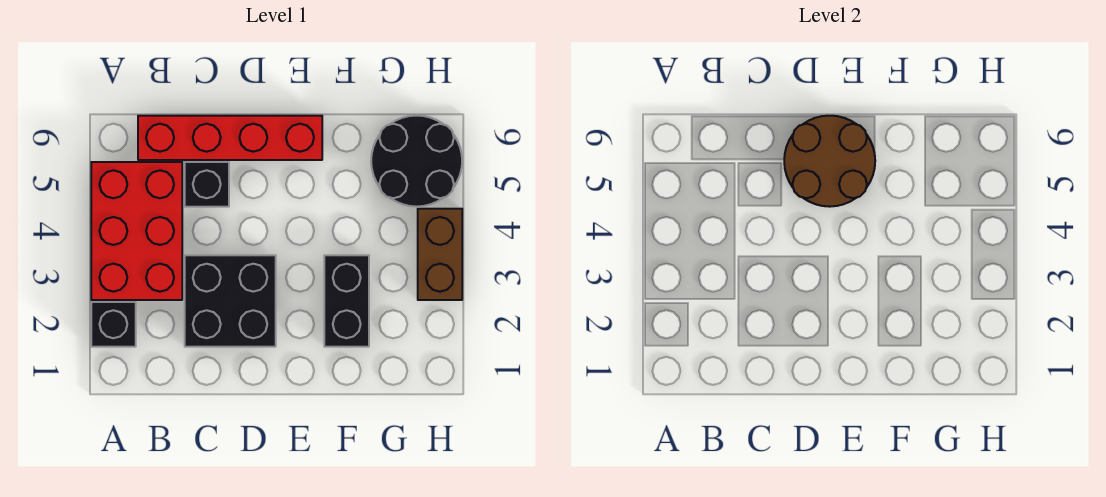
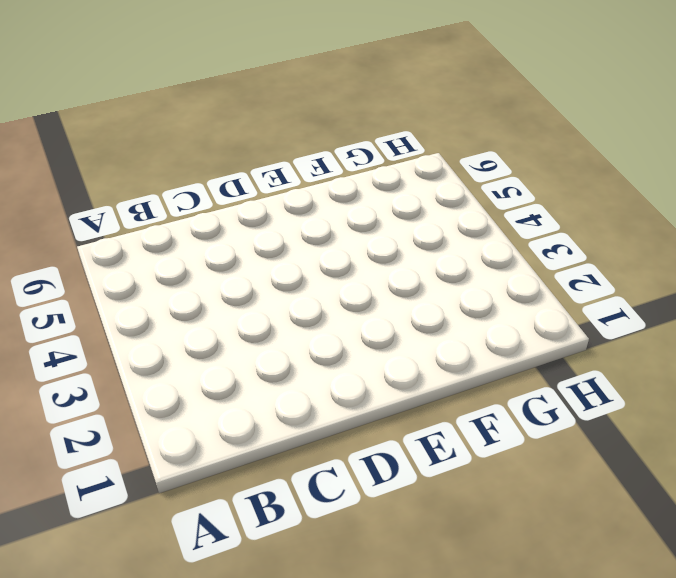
none -> black 1x1 brick [91,302,136,347]
none -> red 2x3 brick [91,162,182,300]

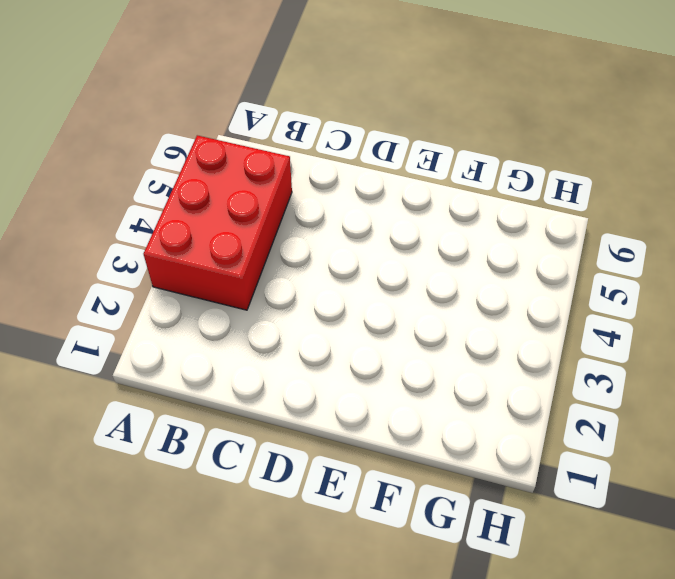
none -> black 1x1 brick [91,302,136,347]
none -> red 1x4 brick [138,116,322,160]

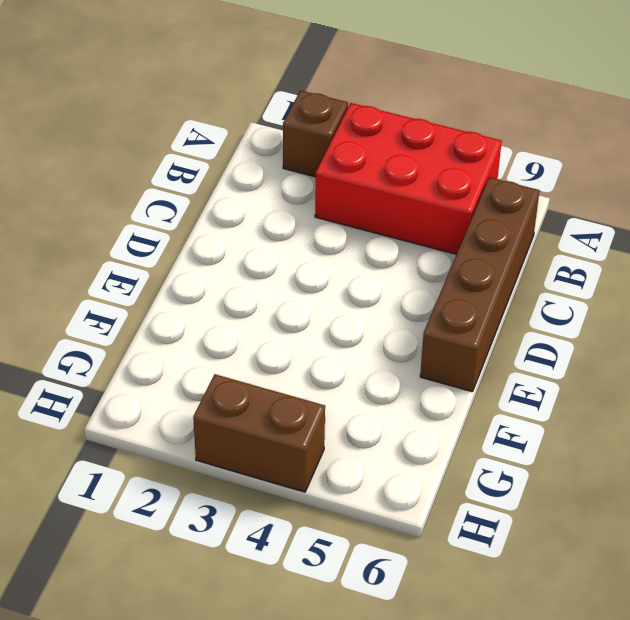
brown 1x1 brick [283,90,348,177] -> black 1x1 brick [91,302,136,347]
brown 1x4 brick [420,177,540,392] -> red 1x4 brick [138,116,322,160]
none -> black 2x2 brick [185,255,276,347]
none -> black 1x1 brick [185,162,229,207]

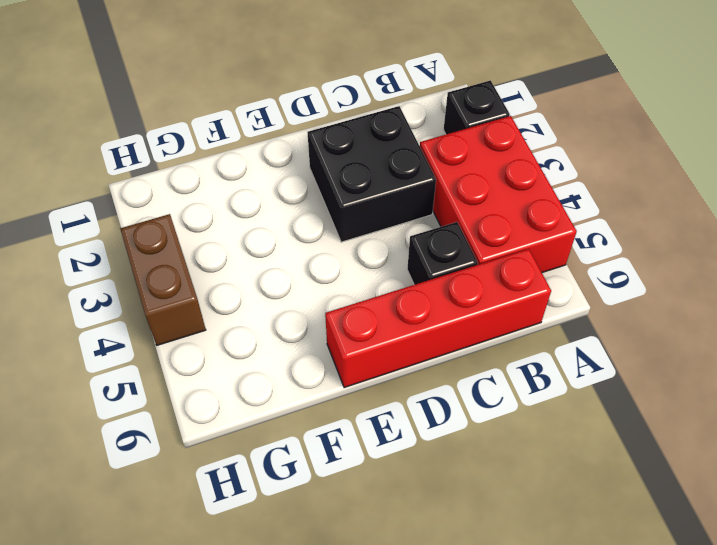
none -> black 1x2 brick [324,255,369,347]
none -> black 2x2 round brick [371,116,462,207]

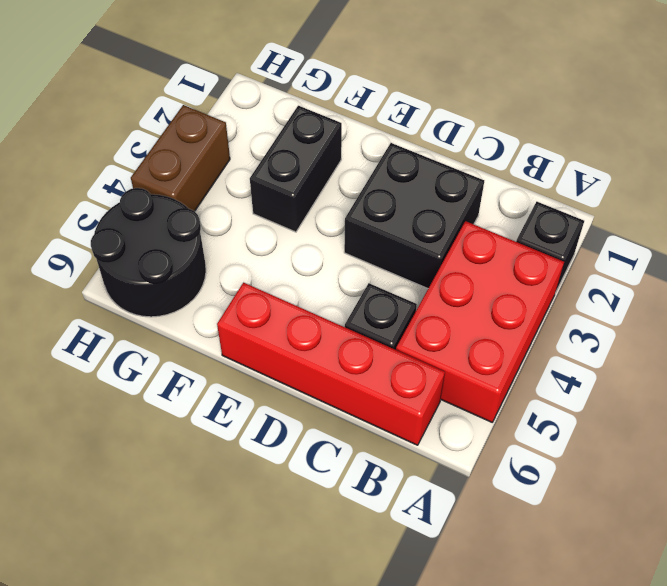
none -> brown 2x2 round brick [784,116,875,207]

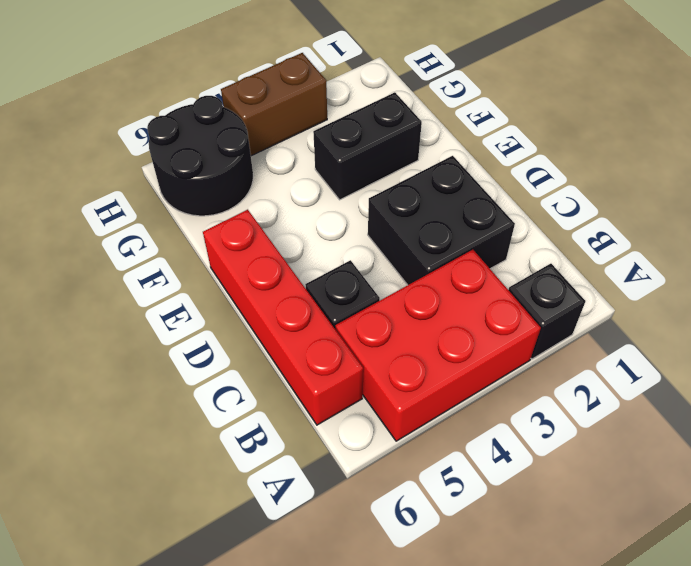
none -> brown 2x2 round brick [784,116,875,207]

